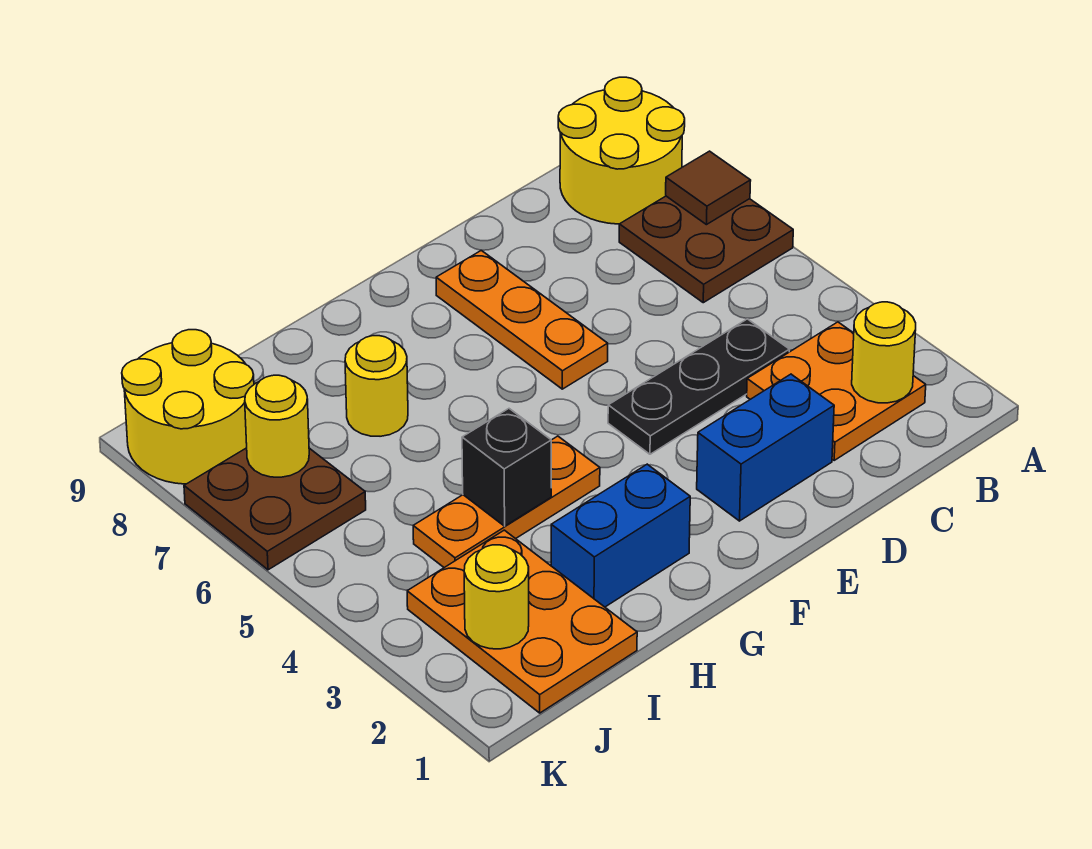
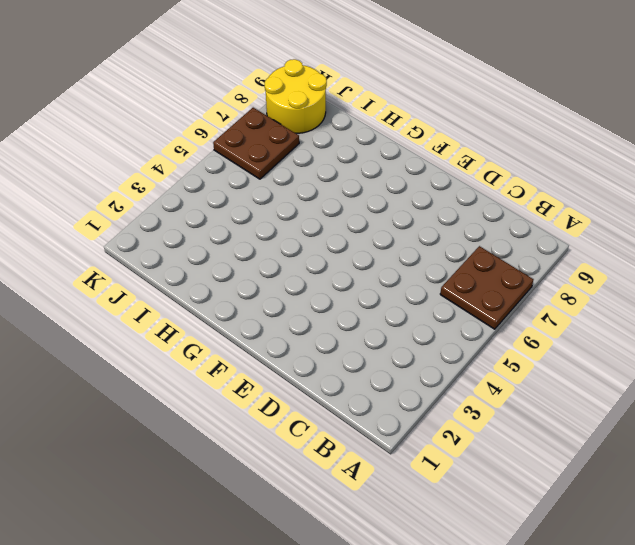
none -> yellow 2x2 round brick [558,77,685,224]
none -> orange 2x2 plate [747,322,926,460]
none -> black 1x3 plate [608,319,789,454]

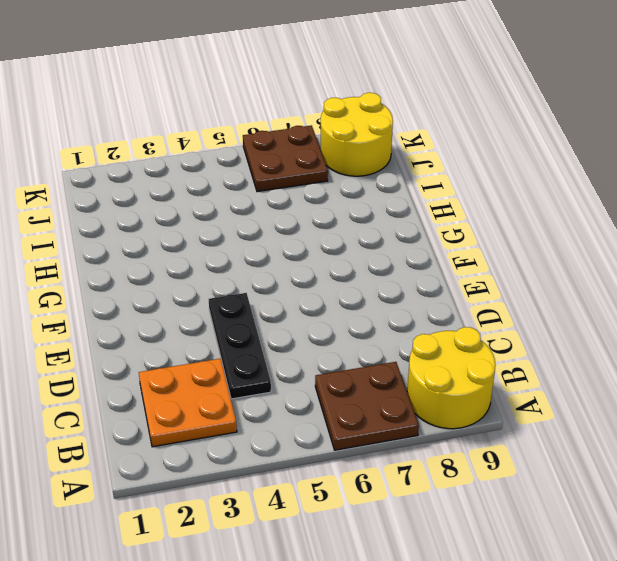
none -> blue 1x2 brick [697,374,834,521]
none -> orange 1x3 plate [436,250,608,389]
none -> blue 1x2 brick [551,464,690,607]

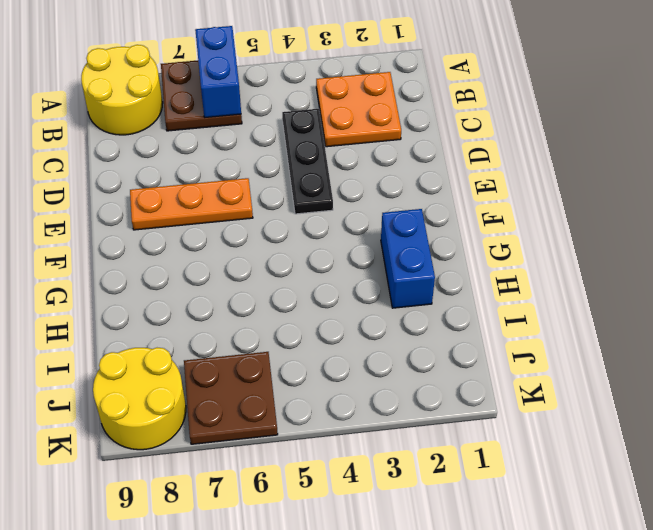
blue 1x2 brick [195,26,241,118] -> blue 1x2 brick moved to [697,374,834,521]
none -> orange 1x3 plate [413,436,600,568]
none -> yellow 1x1 round brick [345,336,408,436]
none -> orange 2x3 plate [407,530,637,713]

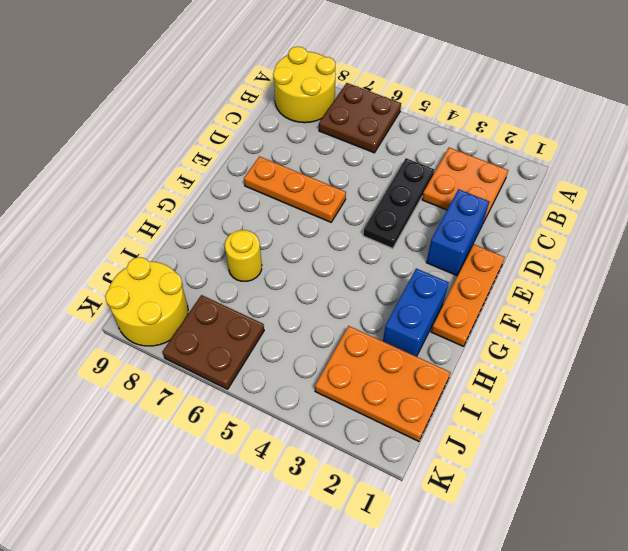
orange 1x3 plate [431,244,505,346] -> orange 1x3 plate moved to [413,436,600,568]
none -> brown 1x1 tile [666,151,751,225]
none -> yellow 1x1 round brick [852,302,916,403]
none -> black 1x1 brick [462,409,551,526]

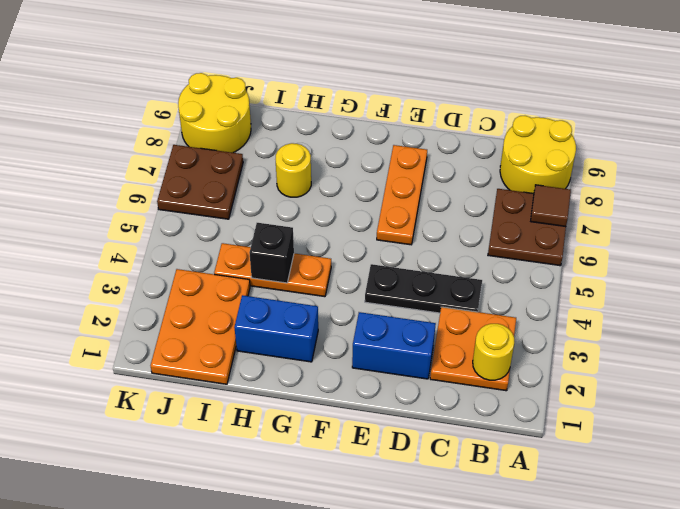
none -> yellow 1x1 round brick [464,545,529,649]
none -> yellow 1x1 round brick [245,375,309,477]

